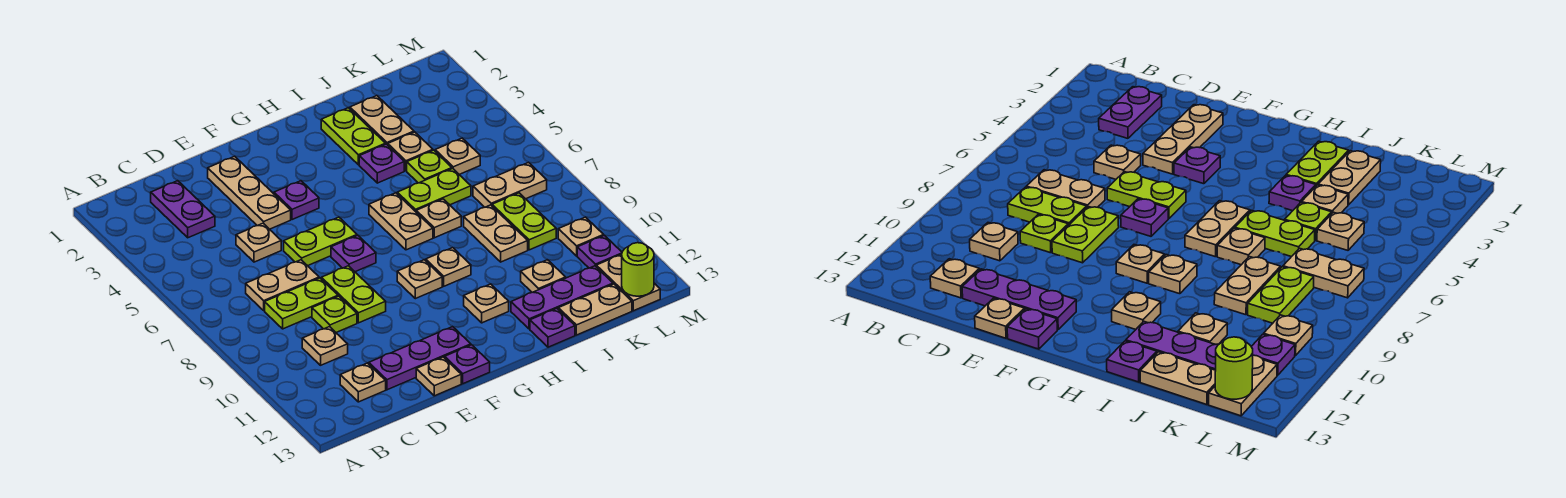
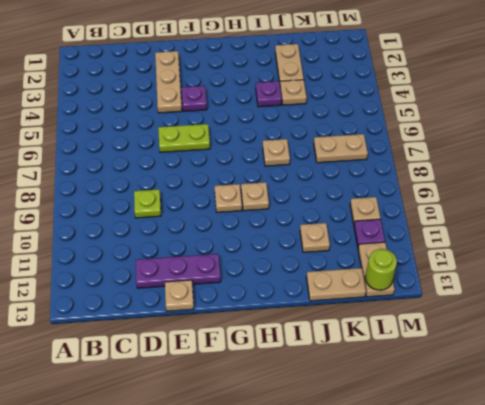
none -> purple 1x2 plate [151,181,215,238]
none -> tan 1x2 plate [246,260,319,311]
none -> lime 1x2 plate [265,278,338,329]
none -> tan 1x1 plate [302,327,348,365]

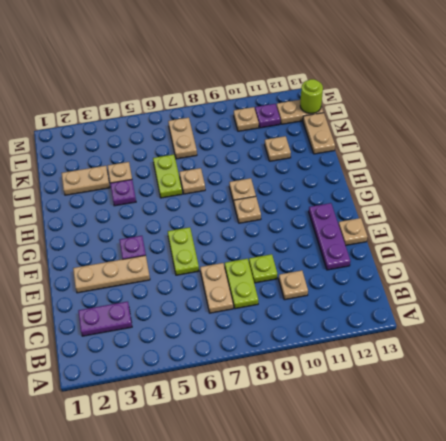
none -> tan 1x1 plate [340,363,386,402]
none -> tan 1x1 plate [236,223,281,262]
none -> lime 1x2 plate [321,266,386,323]
none -> purple 1x1 plate [331,236,376,272]

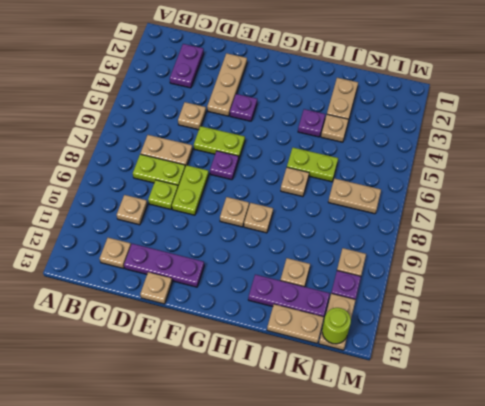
none -> purple 1x1 plate [445,345,490,384]
none -> tan 1x2 plate [369,193,433,250]
none -> tan 1x1 plate [464,284,509,323]
none -> lime 1x2 plate [321,108,386,165]

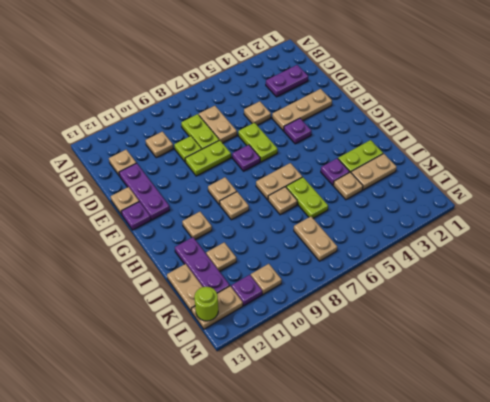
none -> purple 1x1 plate [530,309,575,347]
none -> lime 1x1 plate [407,150,452,183]
none -> tan 1x2 plate [464,205,528,262]
none -> tan 1x1 plate [435,138,480,174]

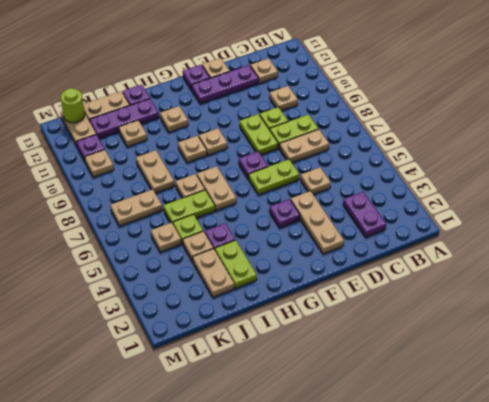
none -> lime 1x2 plate [492,193,556,250]

